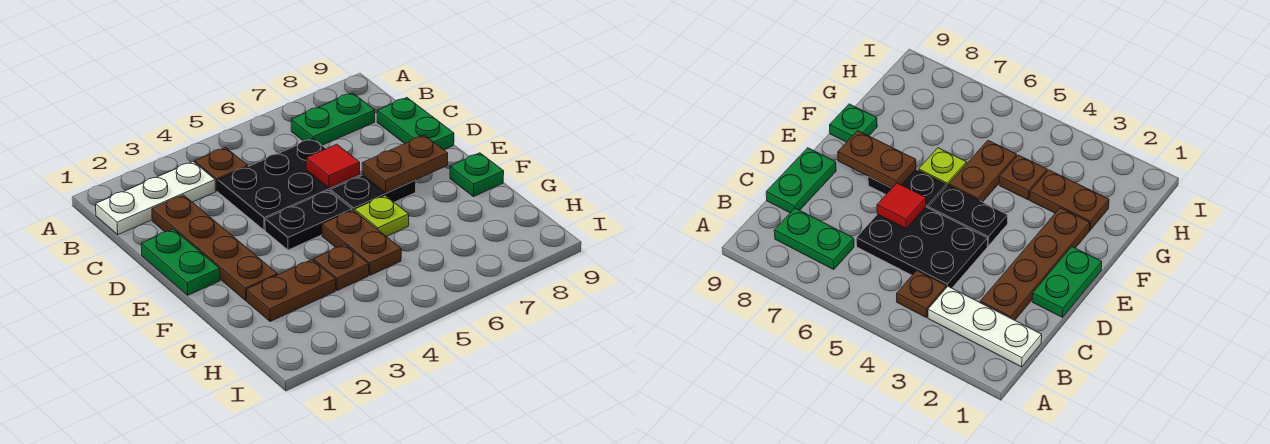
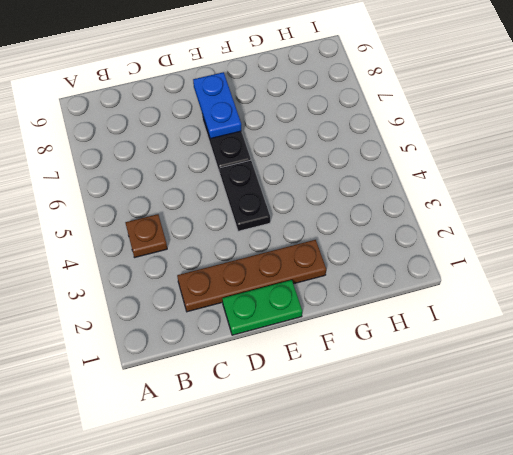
blue 1x2 plate [193,72,241,139] -> brown 1x2 plate [362,135,448,193]
none -> white 1x3 plate [96,162,215,235]
none -> green 1x2 plate [291,93,375,145]
none -> black 2x3 plate [218,139,360,230]

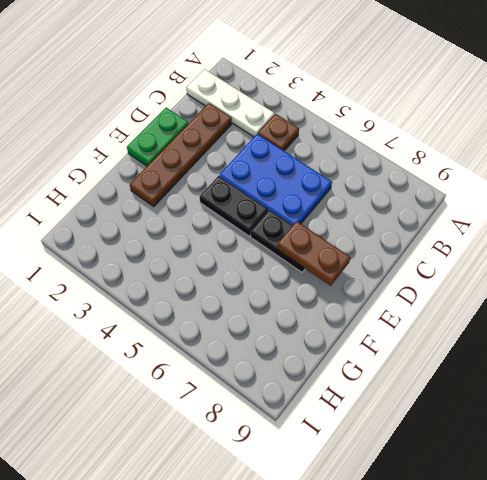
blue 2x3 plate [220,134,332,225] -> black 2x3 plate [218,139,360,230]
none -> green 1x2 plate [291,93,375,145]
none -> green 1x2 plate [377,98,454,150]
none -> brown 1x2 plate [322,210,401,275]

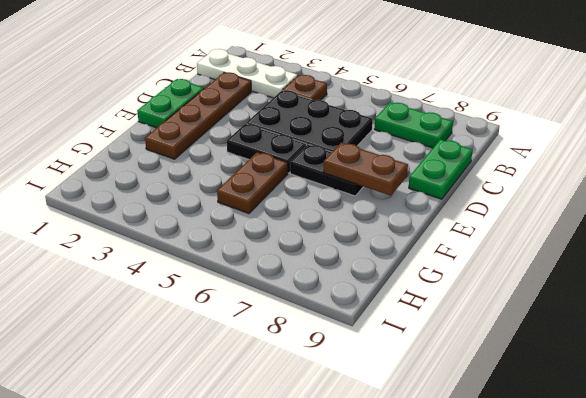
none -> lime 1x1 plate [355,196,409,237]
none -> green 1x1 plate [450,153,504,197]
none -> brown 1x2 plate [247,260,336,322]

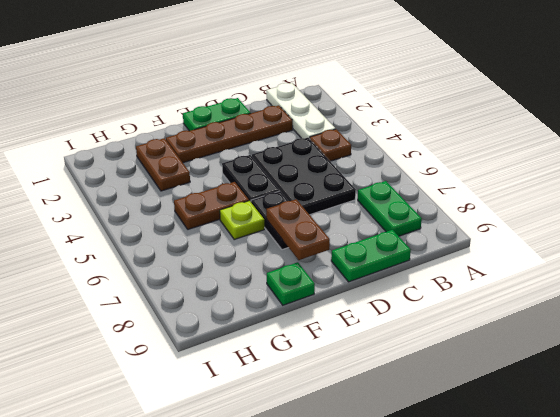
none -> brown 1x1 plate [314,245,369,291]
none -> red 1x1 tile [306,144,360,188]

